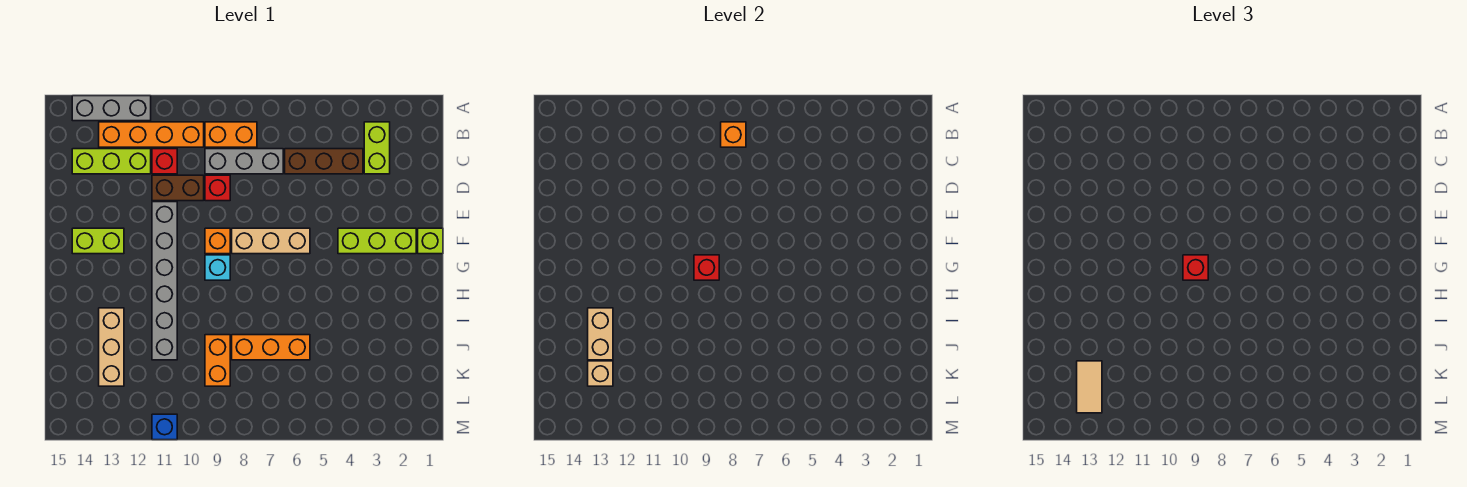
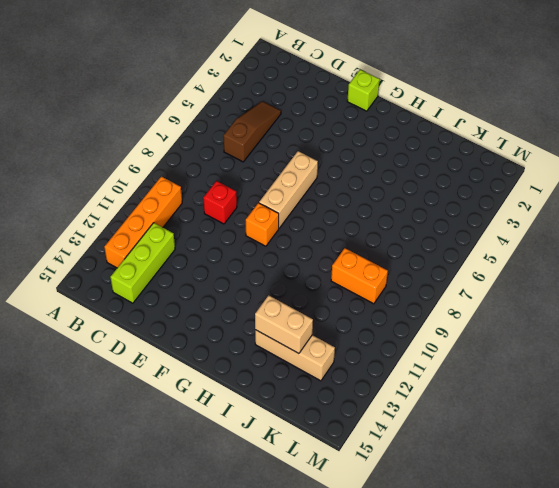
brown 1x3 slope [223,101,281,162] -> brown 1x3 brick [285,149,363,174]
none -> grey 1x3 brick [72,96,151,121]
none -> lime 1x2 brick [364,122,390,174]
none -> orange 1x2 brick [205,122,257,147]

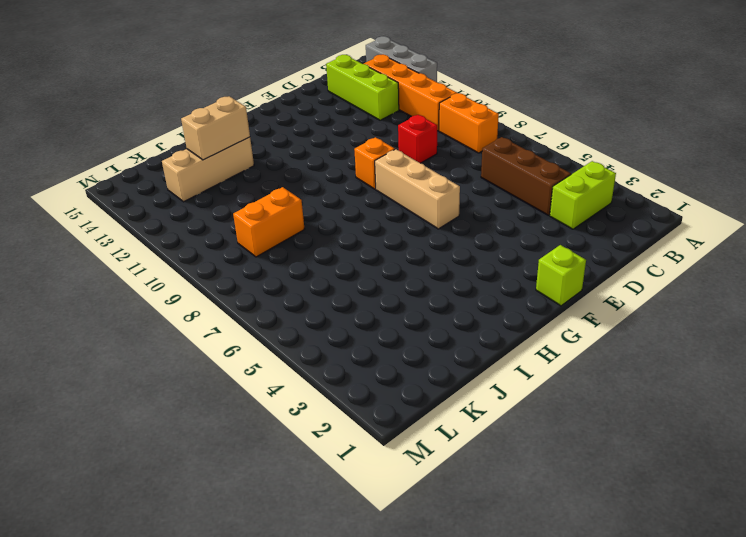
none -> grey 1x3 brick [205,149,283,174]
none -> red 1x1 brick [152,149,177,174]
none -> brown 1x2 brick [152,175,204,201]

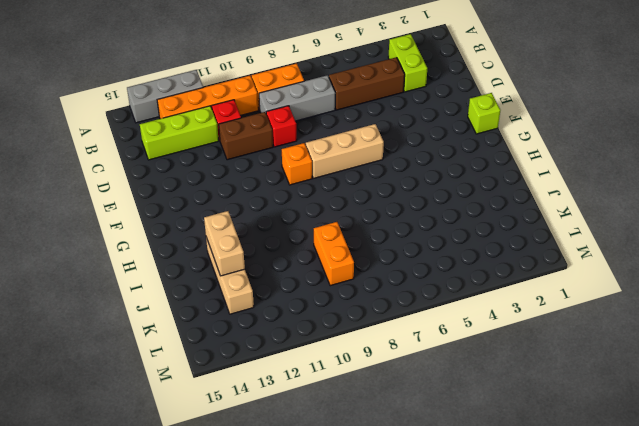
none -> grey 1x6 brick [152,202,177,360]
none -> lime 1x3 brick [338,228,416,254]
none -> lime 1x2 brick [72,228,124,254]

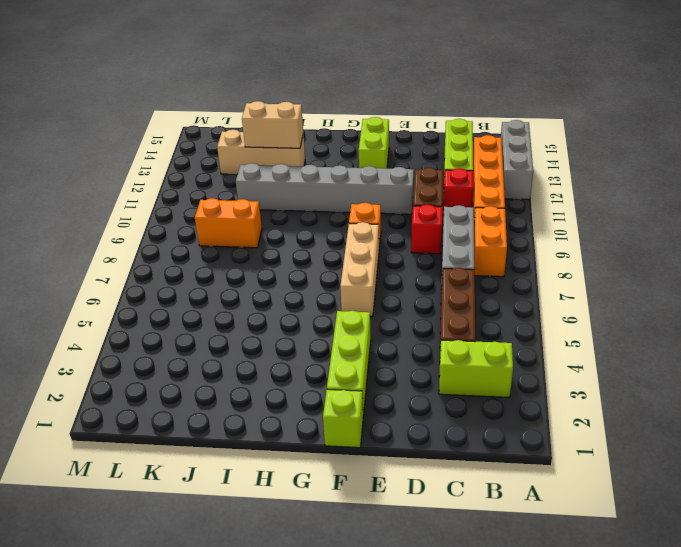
none -> cyan 1x1 brick [205,255,230,280]
none -> orange 1x3 brick [232,335,310,360]
none -> blue 1x1 brick [152,414,177,440]

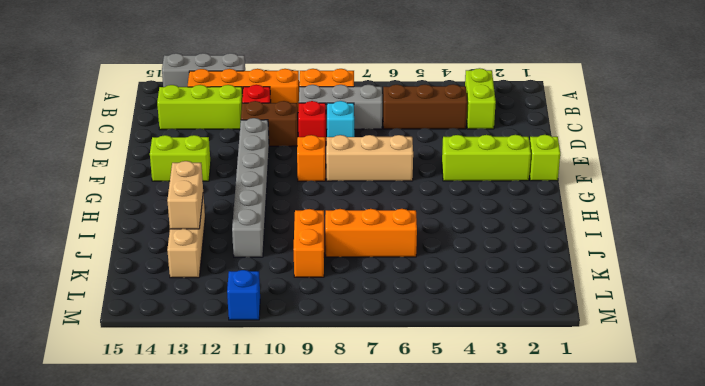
cyan 1x1 brick [327,101,354,137] -> cyan 1x1 brick moved to [205,255,230,280]
none -> orange 1x1 brick [721,122,746,147]
none -> red 1x1 brick [694,255,719,280]
none -> tan 1x1 brick [588,361,613,386]

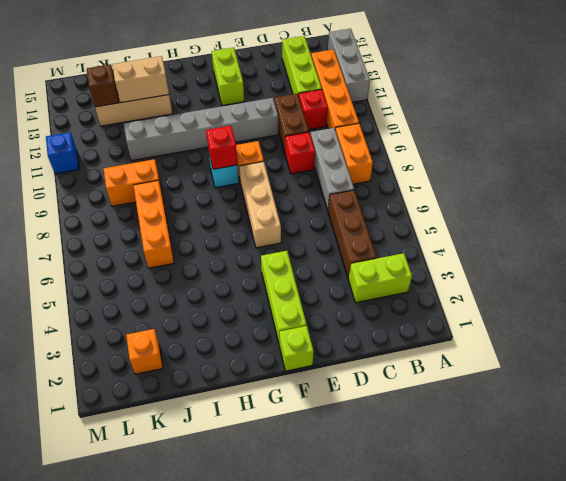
orange 1x1 brick [126,329,163,374] -> orange 1x1 brick moved to [721,122,746,147]
brown 1x1 brick [87,64,119,107] -> tan 1x1 brick [588,361,613,386]
none -> red 1x1 brick [1183,255,1208,280]
none -> tan 1x2 tile [1077,361,1102,413]

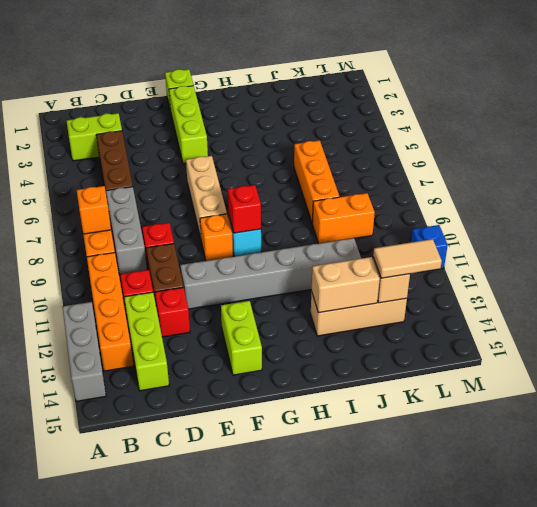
red 1x1 brick [155,287,190,337] -> red 1x1 brick moved to [1183,255,1208,280]

